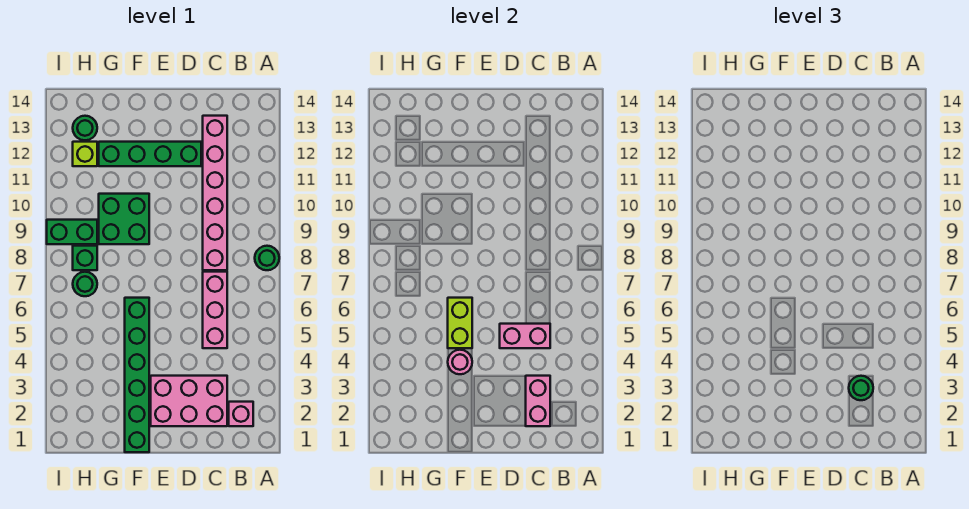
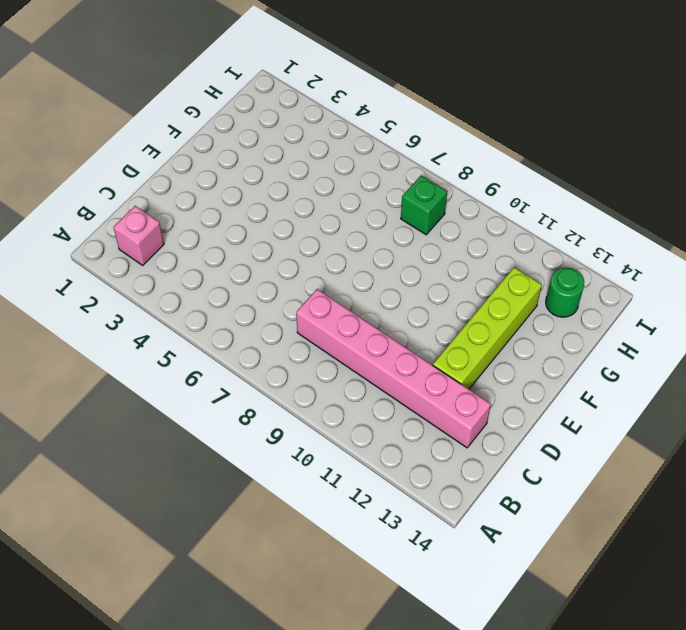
lime 1x4 brick [433,267,542,389] -> green 1x4 brick [99,142,201,166]
none -> green 1x1 round brick [255,246,279,270]
none -> pink 2x3 brick [151,376,227,426]
none -> pink 1x3 brick [203,272,227,348]

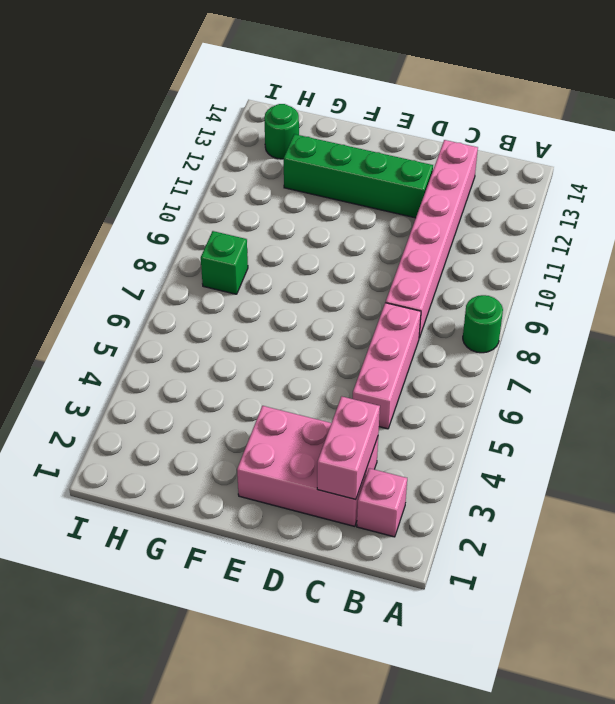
none -> green 1x6 brick [125,298,149,452]
none -> green 2x2 brick [99,194,149,244]
none -> green 1x1 round brick [73,272,97,296]

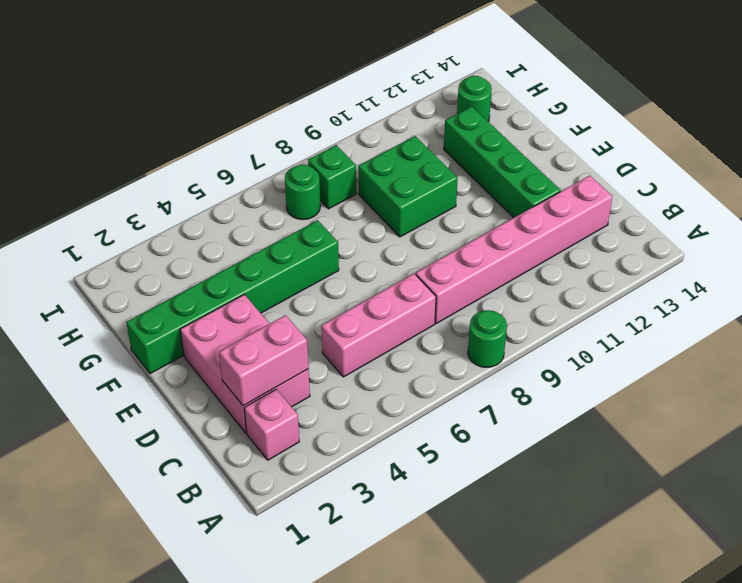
none -> green 1x2 brick [47,220,97,244]
none -> lime 1x1 brick [73,142,97,166]
none -> pink 1x2 brick [500,324,550,348]

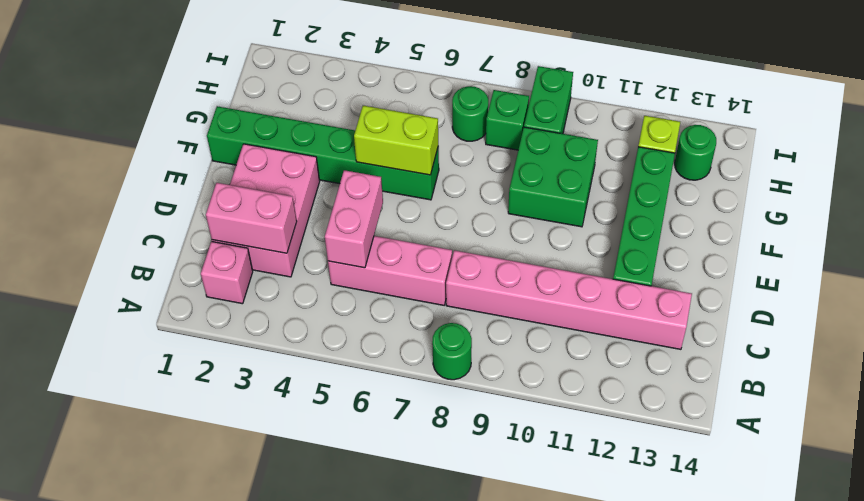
none -> pink 1x1 round brick [448,350,472,374]
none -> green 1x1 round brick [849,376,873,400]

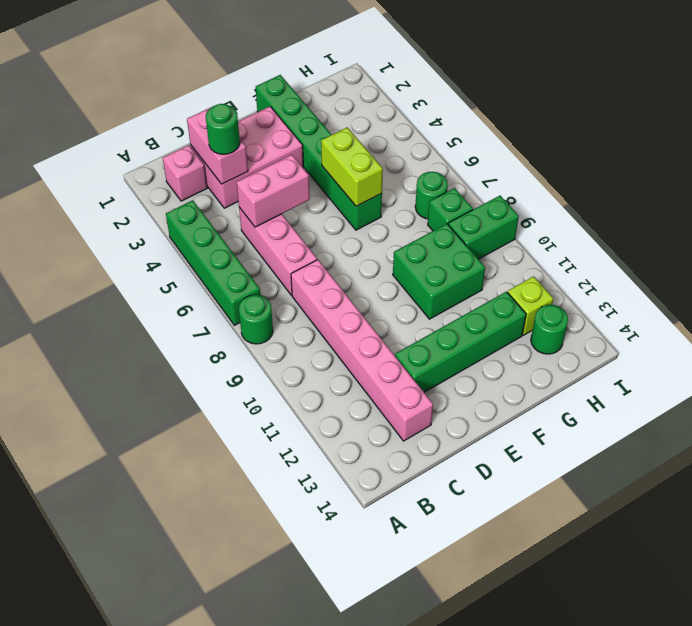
green 1x4 brick [166,200,260,325] -> none
none -> pink 1x1 round brick [448,350,472,374]

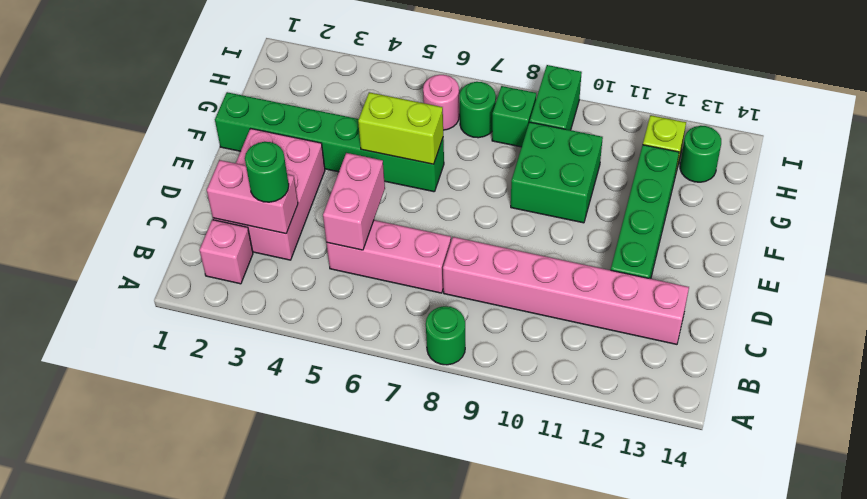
pink 1x1 round brick [423,75,459,130] -> pink 1x1 round brick moved to [448,350,472,374]

